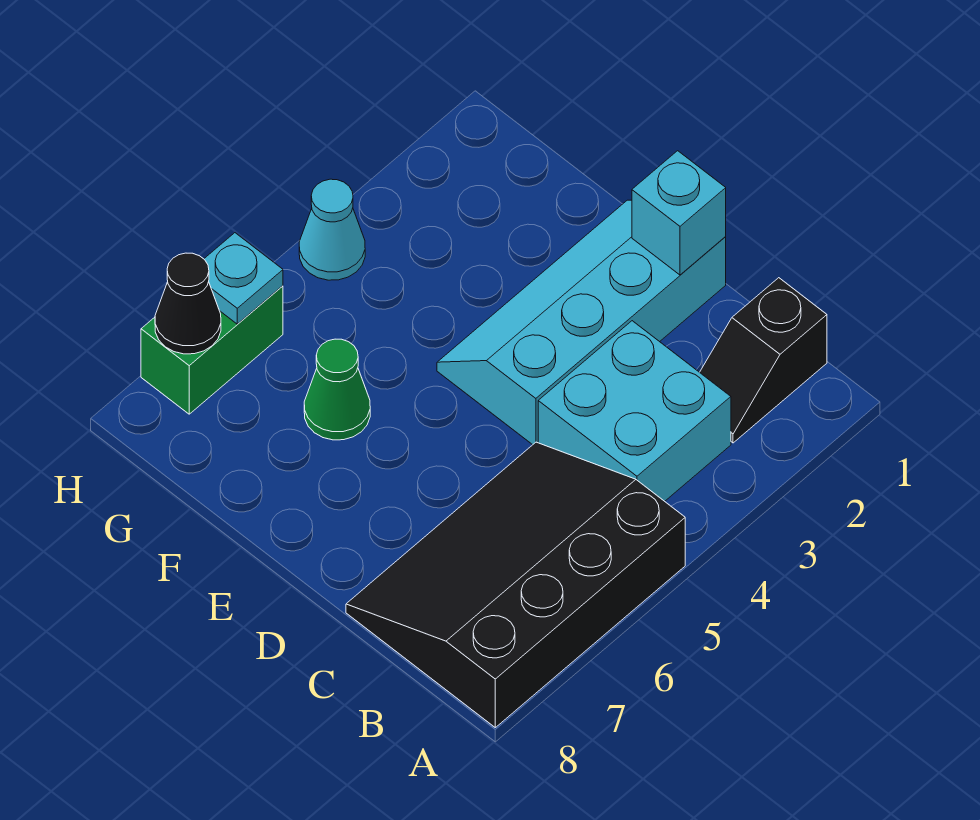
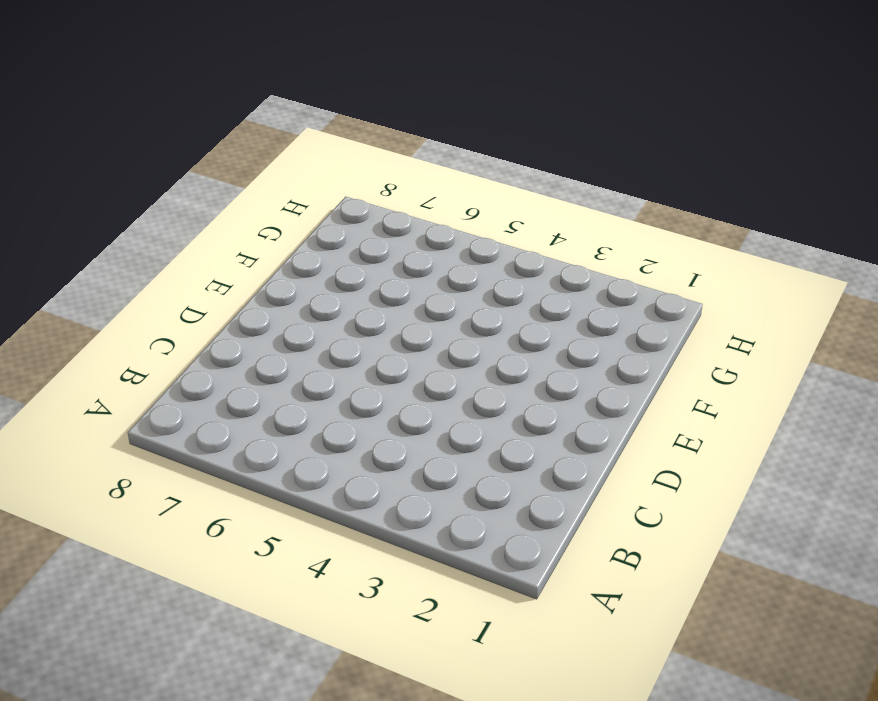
none -> black 3x4 slope [346,442,685,727]
none -> black 1x2 slope [700,278,827,443]

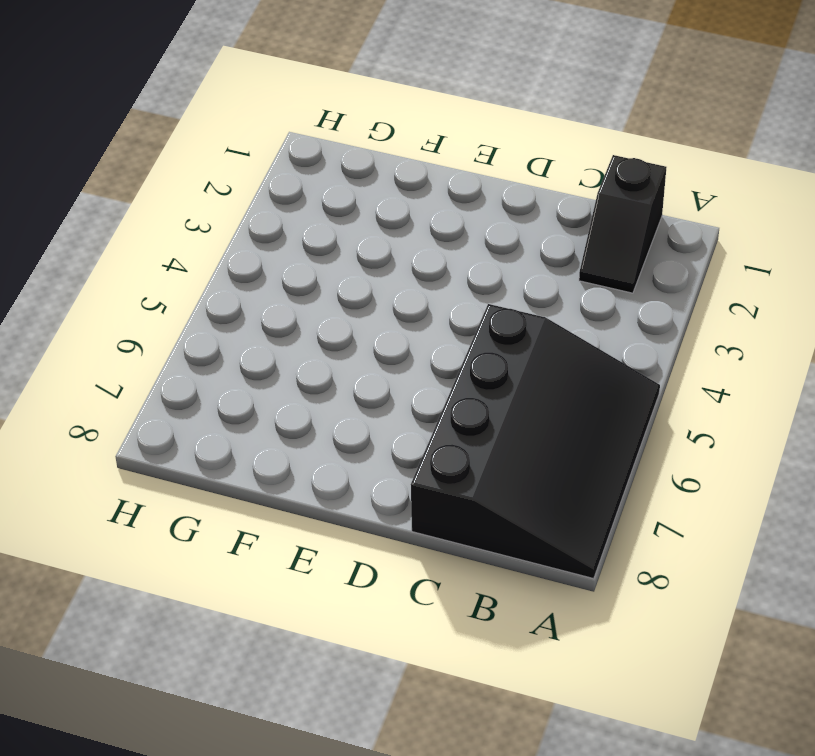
black 3x4 slope [411,304,660,579] -> black 3x4 slope turned to [346,442,685,727]
none -> cyan 2x2 brick [538,321,731,501]
none -> cyan 2x4 slope [437,200,726,445]

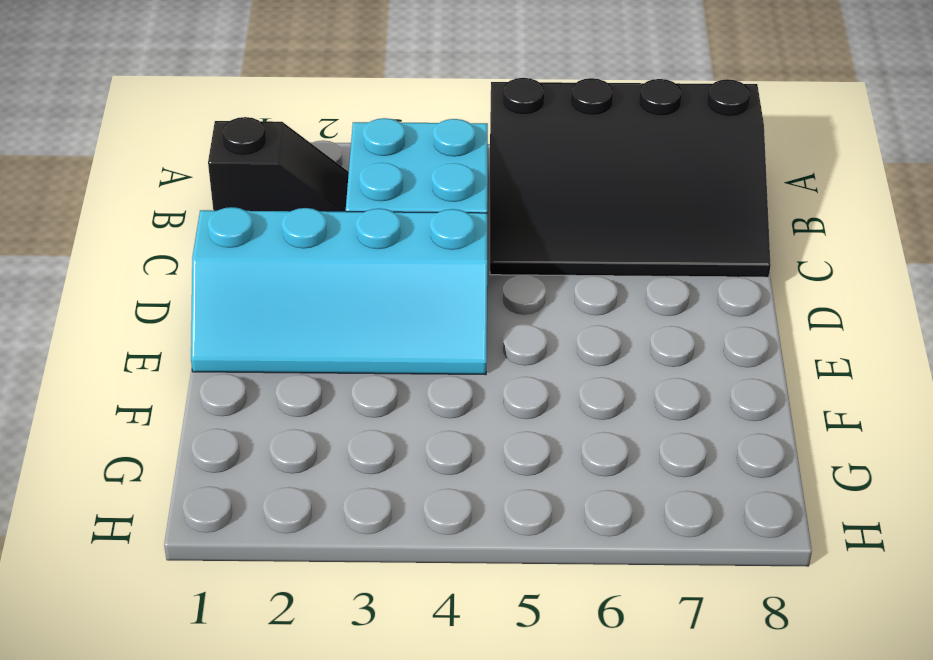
none -> green 1x1 cone [304,339,370,440]
none -> cyan 1x1 cone [299,179,365,280]

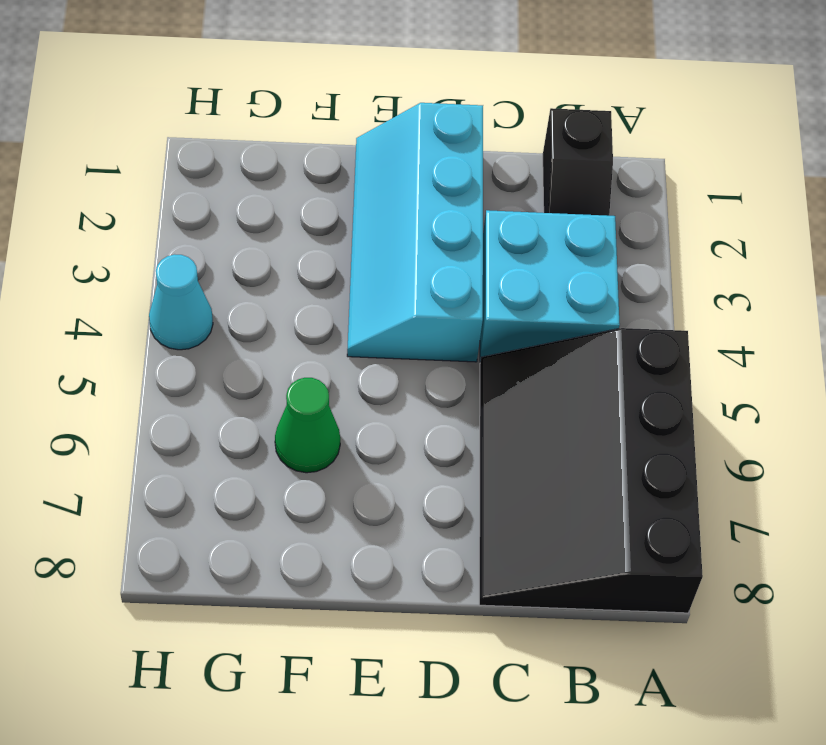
none -> green 1x2 brick [141,286,283,414]
none -> cyan 1x1 brick [632,151,726,275]

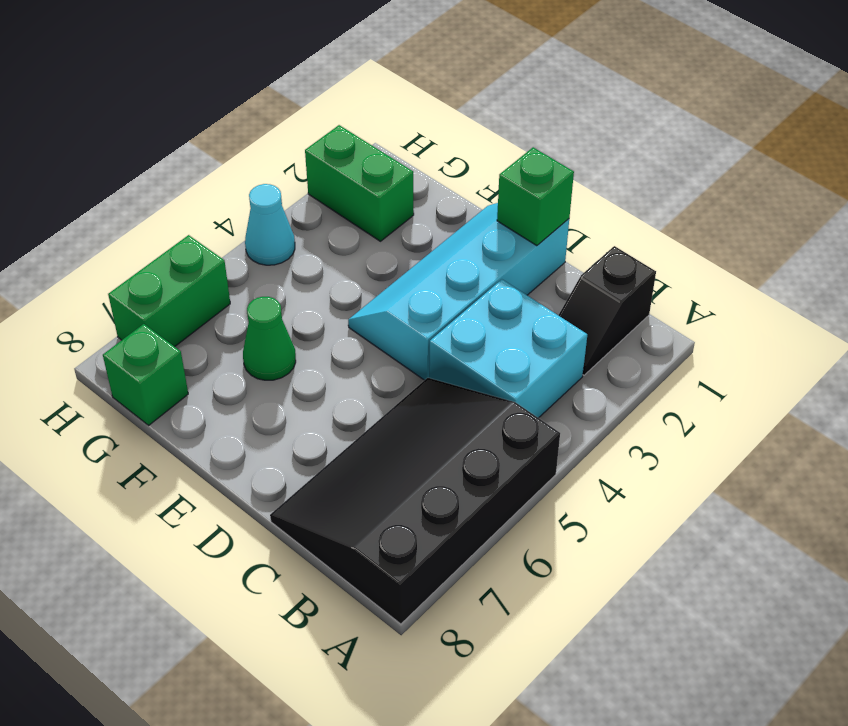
green 1x1 brick [497,147,574,246] -> cyan 1x1 brick [632,151,726,275]
green 1x2 brick [305,125,414,241] -> none
green 1x1 brick [103,324,188,425] -> none
none -> cyan 1x1 plate [204,233,283,324]
none -> black 1x1 cone [155,253,221,354]

